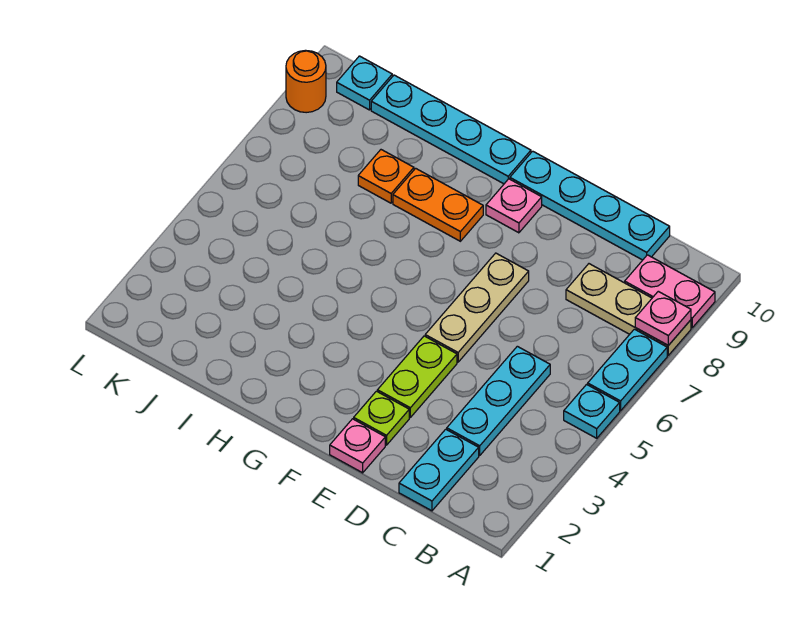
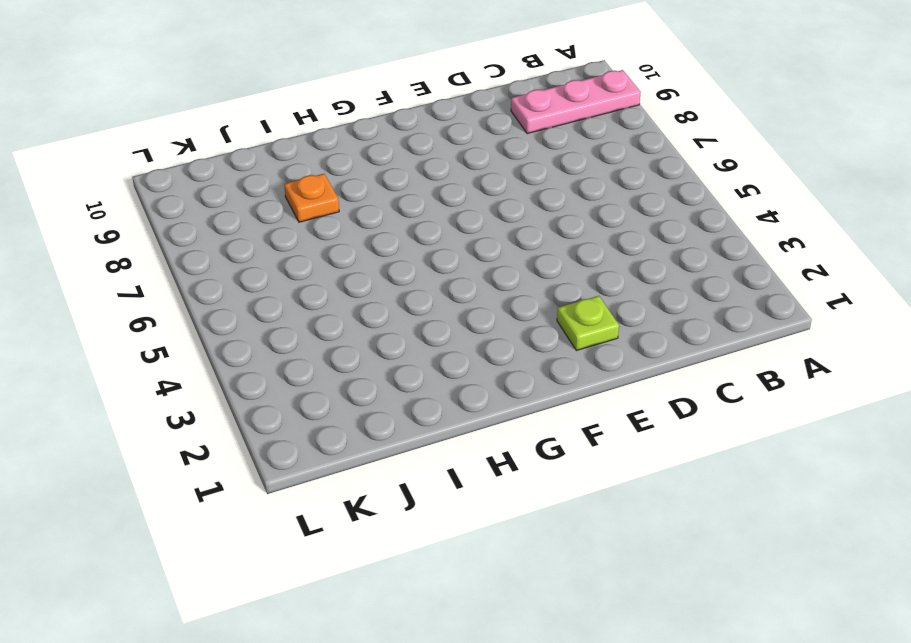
pink 1x3 plate [511,70,641,134] -> pink 1x2 plate [625,255,715,328]
none -> cyan 1x1 plate [564,384,620,438]
none -> cyan 1x2 plate [588,329,667,411]
none -> tan 1x3 plate [566,264,691,355]

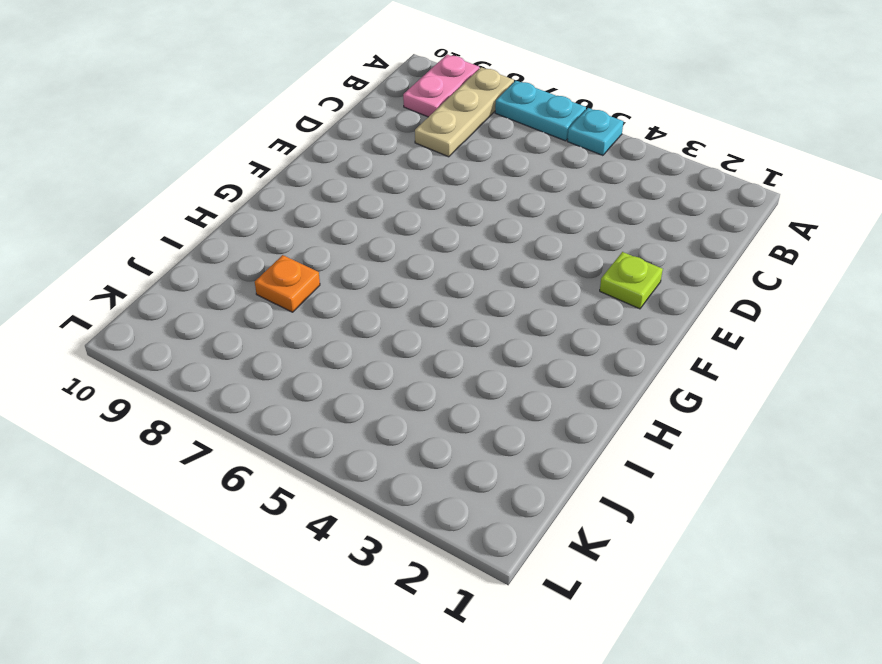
none -> cyan 1x2 plate [399,429,479,511]
none -> cyan 1x3 plate [447,346,550,455]
none -> cyan 1x4 plate [510,151,670,260]

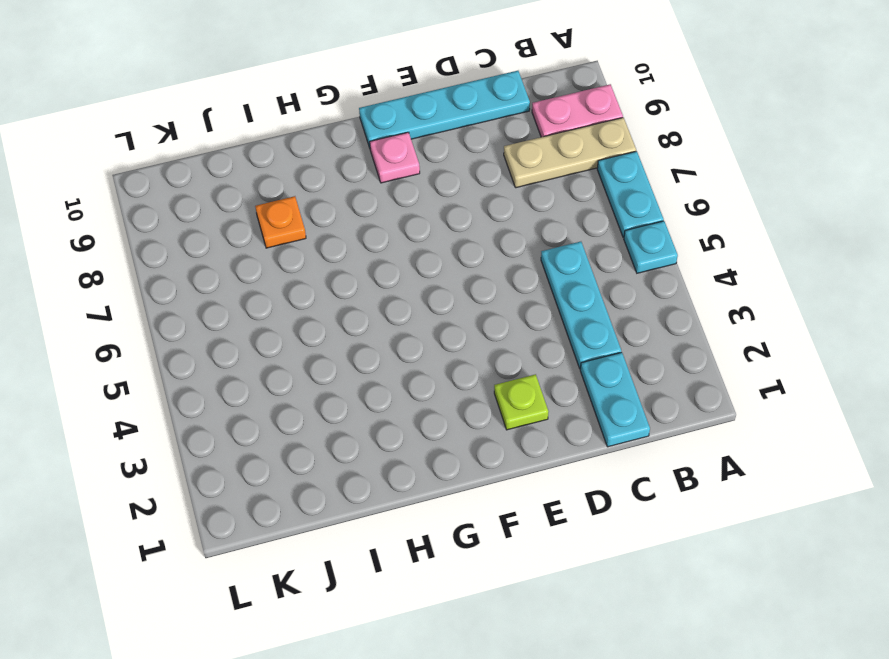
none -> pink 1x1 plate [330,419,385,473]
none -> lime 1x2 plate [377,336,457,417]
none -> tan 1x3 plate [425,253,529,362]

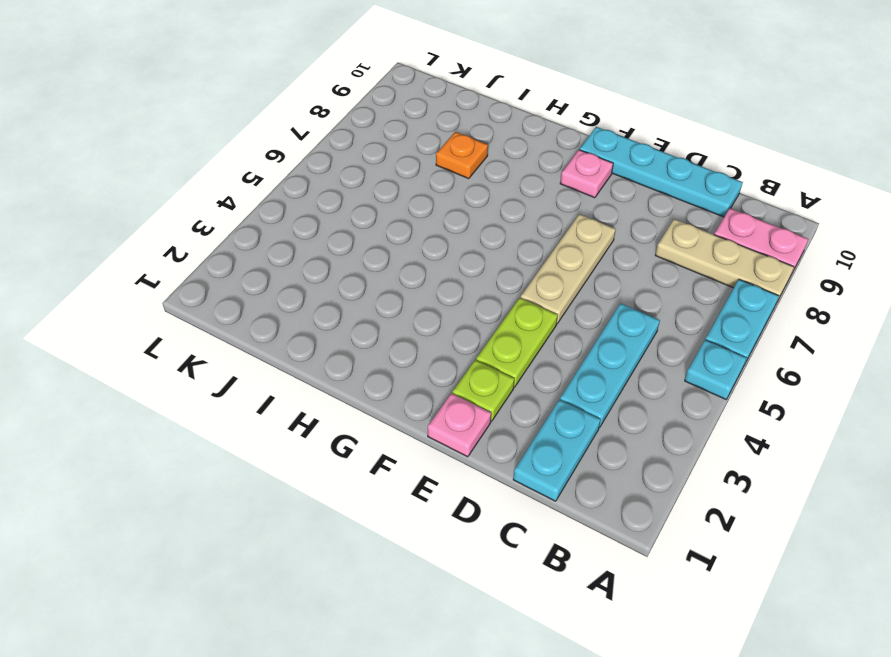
none -> orange 1x2 plate [393,168,483,241]
none -> cyan 1x4 plate [371,75,531,184]
none -> cyan 1x1 plate [337,56,392,110]

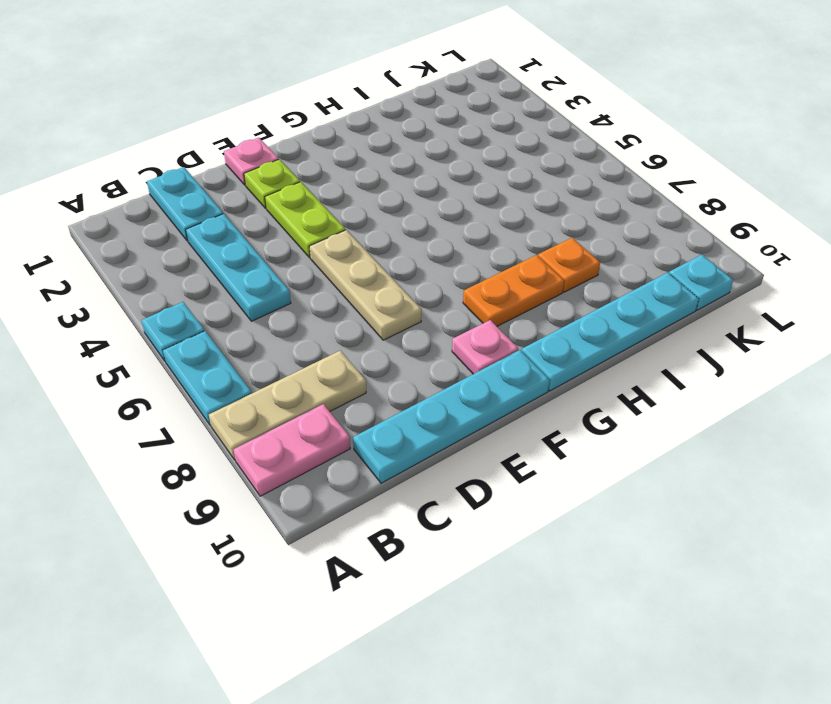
none -> orange 1x1 round brick [286,50,326,113]
none -> pink 1x1 plate [635,291,691,345]

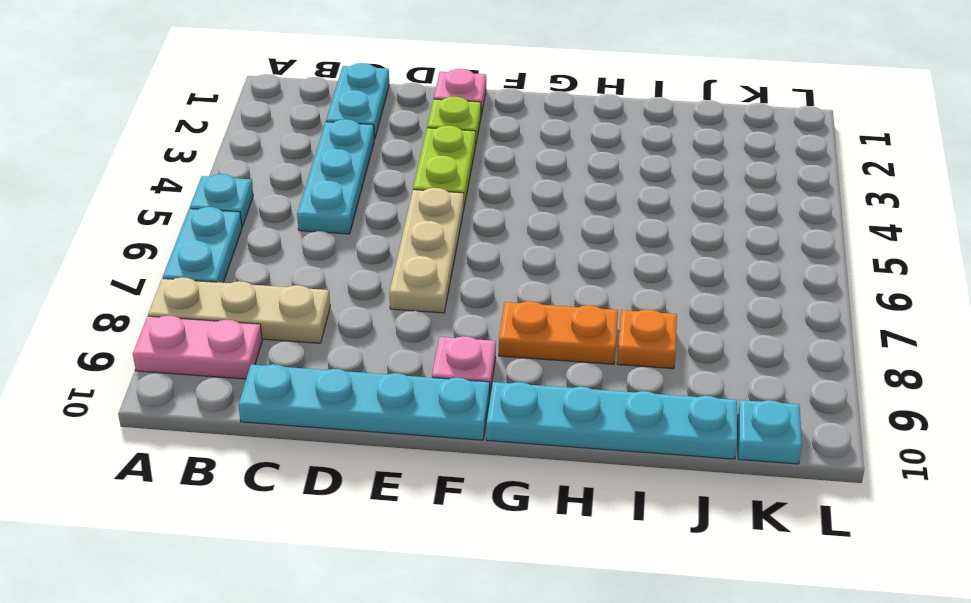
none -> orange 1x1 round brick [286,50,326,113]
none -> pink 1x1 plate [635,291,691,345]

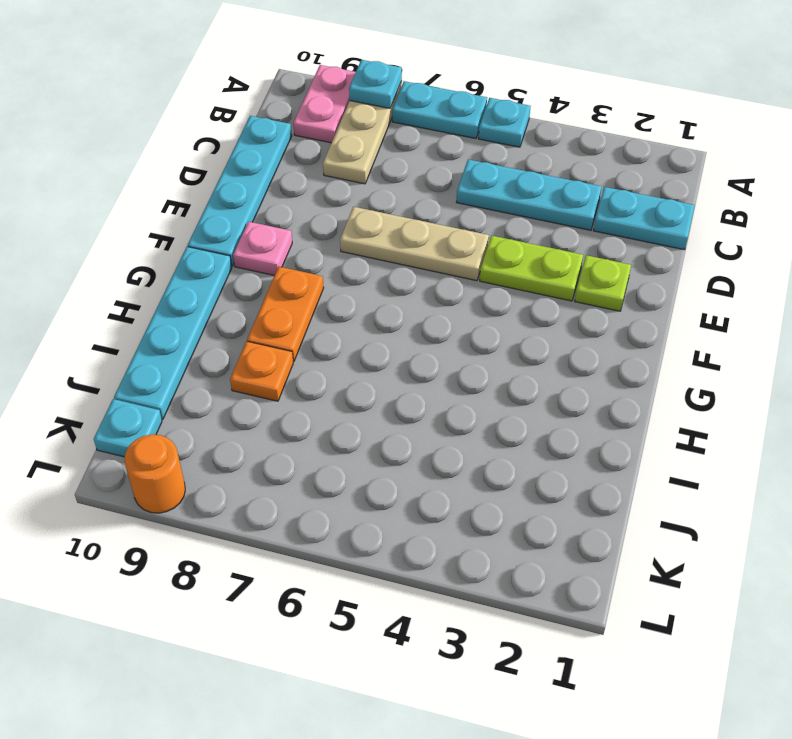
cyan 1x1 plate [349,60,402,108] -> pink 1x1 plate [635,291,691,345]
none -> pink 1x1 plate [330,419,385,473]

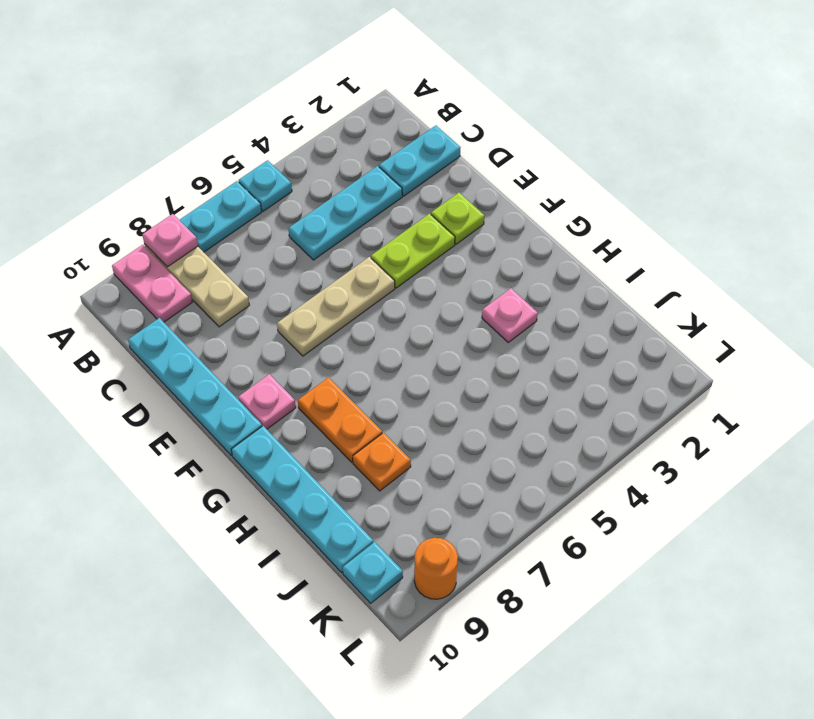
pink 1x1 plate [482,288,538,342] -> pink 1x1 plate moved to [330,419,385,473]

